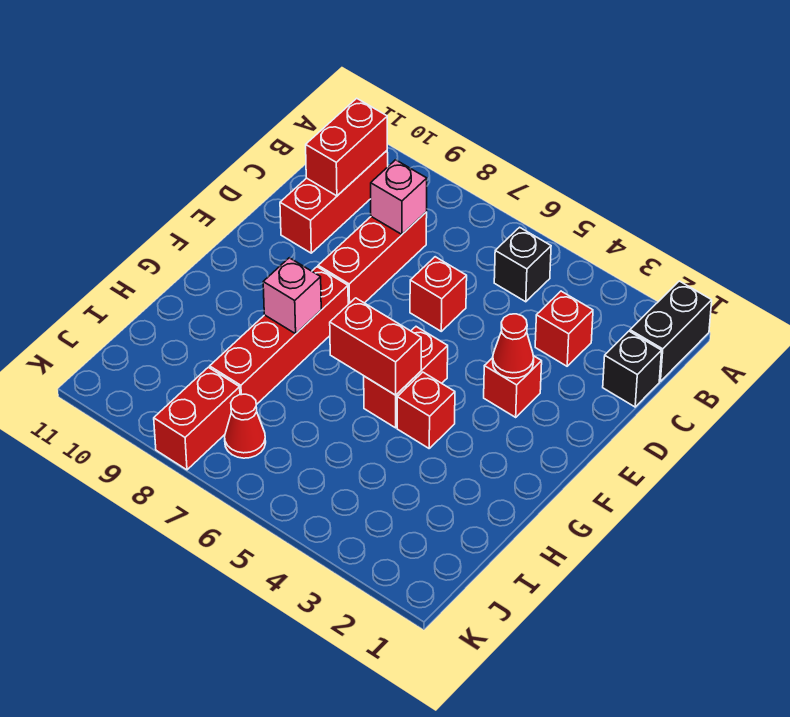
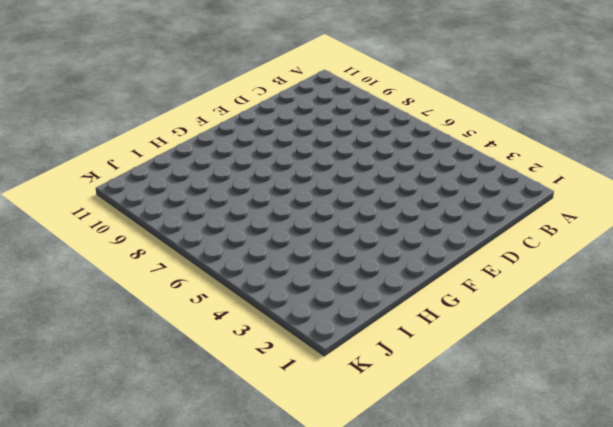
none -> black 1x2 brick [630,281,712,381]
none -> black 1x1 brick [494,227,551,302]
none -> red 1x3 brick [280,151,388,253]

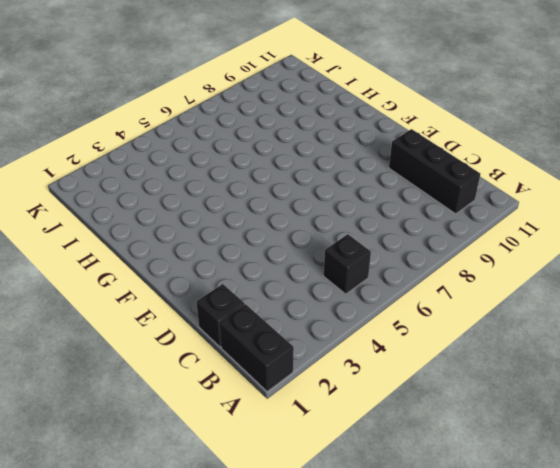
black 1x3 brick [389,129,480,214] -> red 1x3 brick [280,151,388,253]
none -> red 1x1 brick [535,291,593,366]
none -> red 1x3 brick [318,212,427,304]
none -> red 1x1 brick [410,257,467,331]

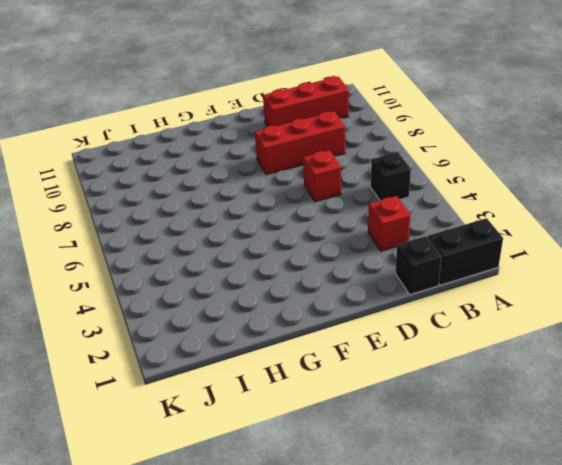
none -> red 1x1 brick [484,356,542,417]
none -> red 1x2 brick [364,327,448,428]
none -> red 1x4 brick [210,267,348,405]

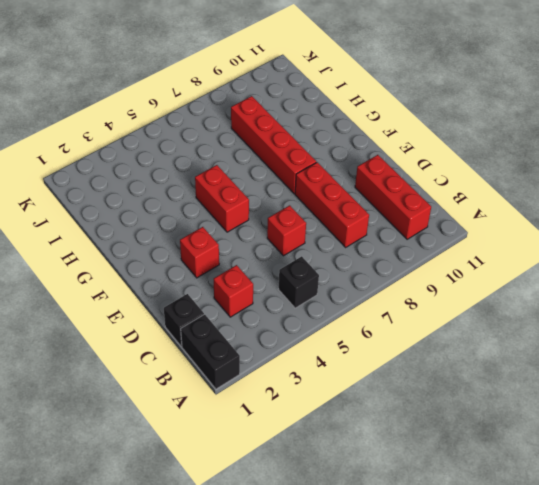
none -> red 1x1 brick [397,372,455,448]
none -> red 1x1 cone [225,394,266,458]
none -> red 1x2 brick [154,367,240,470]

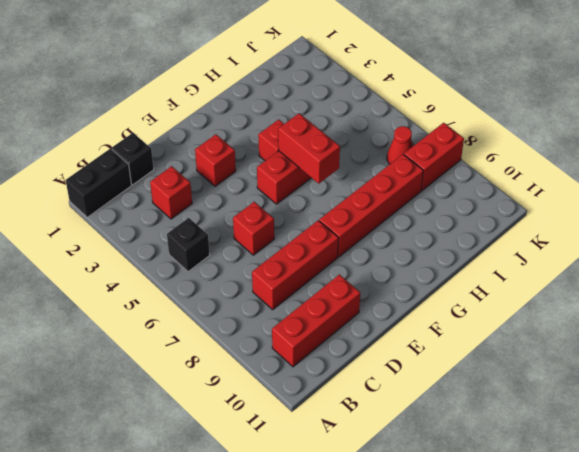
none -> red 1x2 brick [306,98,387,196]
none -> pink 1x1 brick [371,160,427,234]
none -> red 1x1 cone [493,314,534,378]

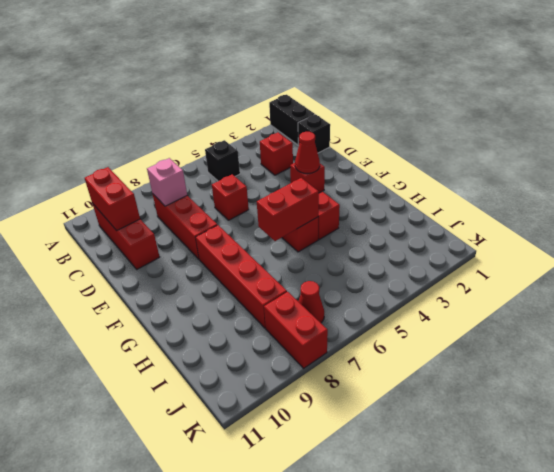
none -> pink 1x1 brick [263,258,321,334]

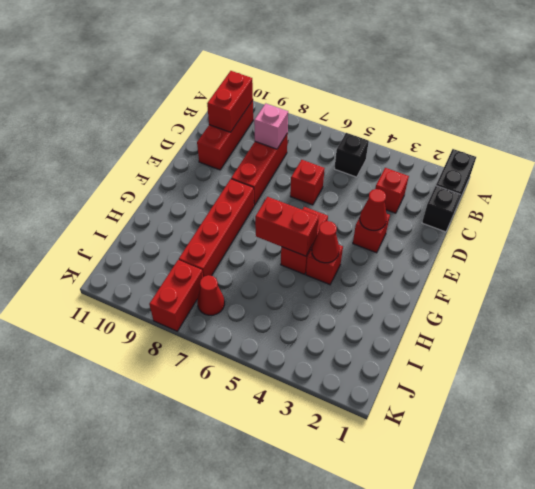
red 1x1 cone [312,221,339,263] -> none
none -> pink 1x1 brick [263,258,321,334]

